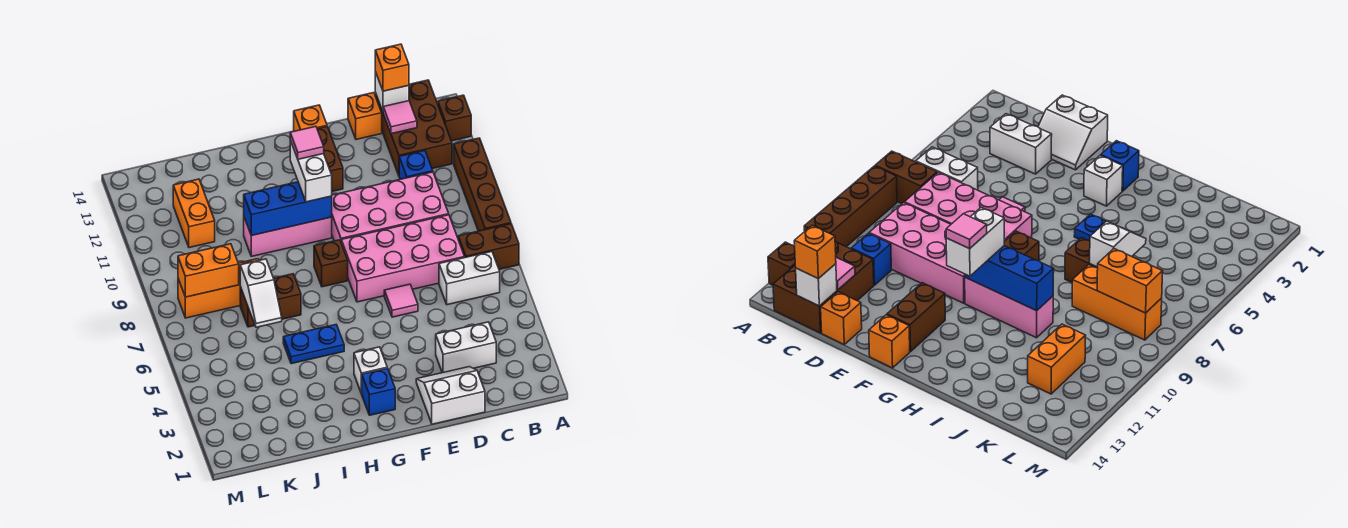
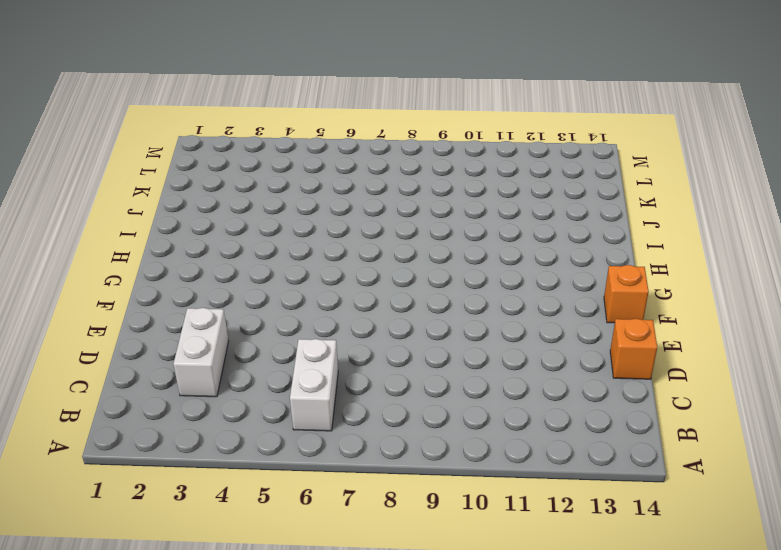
none -> brown 1x2 brick [458,224,519,269]
none -> brown 1x4 brick [454,138,511,231]
none -> brown 1x1 brick [438,95,471,141]
none -> brown 2x3 brick [375,80,452,175]

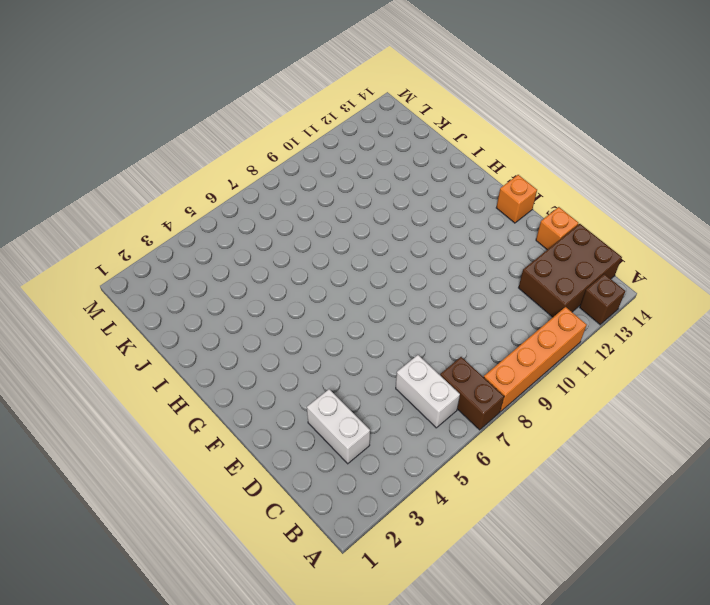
orange 1x4 brick [484,307,587,411] -> brown 1x4 brick [454,138,511,231]
none -> pink 2x4 brick [341,215,465,302]
none -> pink 2x4 brick [332,172,449,241]
none -> blue 1x1 brick [399,151,433,179]
none -> white 2x2 slope [416,367,485,424]

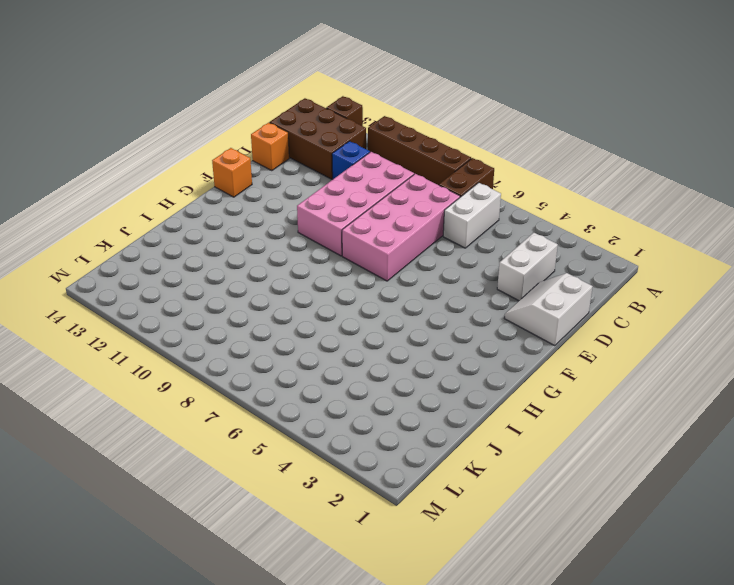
none -> pink 1x1 tile [384,284,418,317]
none -> brown 1x2 brick [317,127,343,191]
none -> blue 1x1 brick [362,368,395,415]
none -> white 1x1 brick [354,347,387,394]

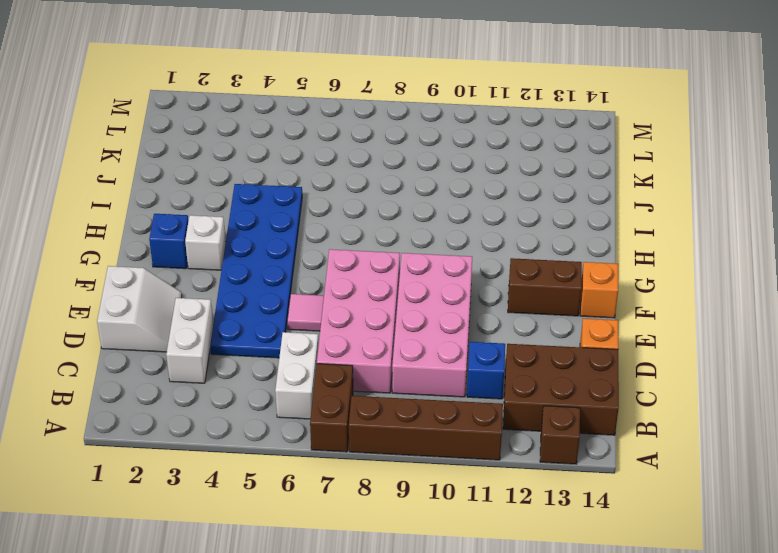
blue 2x6 plate [210,184,302,358] -> blue 1x2 plate [283,325,344,364]
none -> brown 1x1 brick [314,240,348,287]
none -> pink 1x3 brick [244,217,332,256]
none -> brown 1x2 brick [240,274,301,327]
none -> orange 1x3 brick [178,259,259,318]

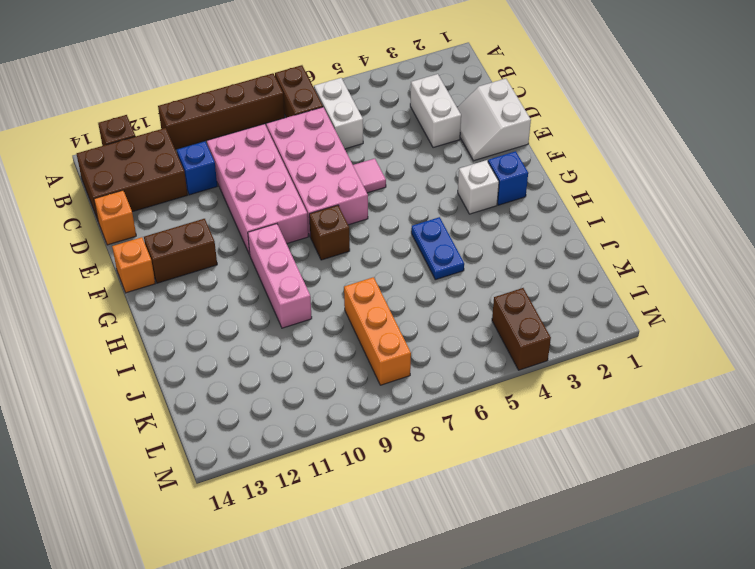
brown 1x2 brick [492,288,551,370] -> brown 1x2 brick moved to [240,274,301,327]
none -> orange 1x2 brick [173,179,215,248]
none -> pink 1x1 tile [383,101,417,134]
none -> white 1x1 brick [375,72,409,111]
none -> blue 1x3 brick [244,182,332,235]

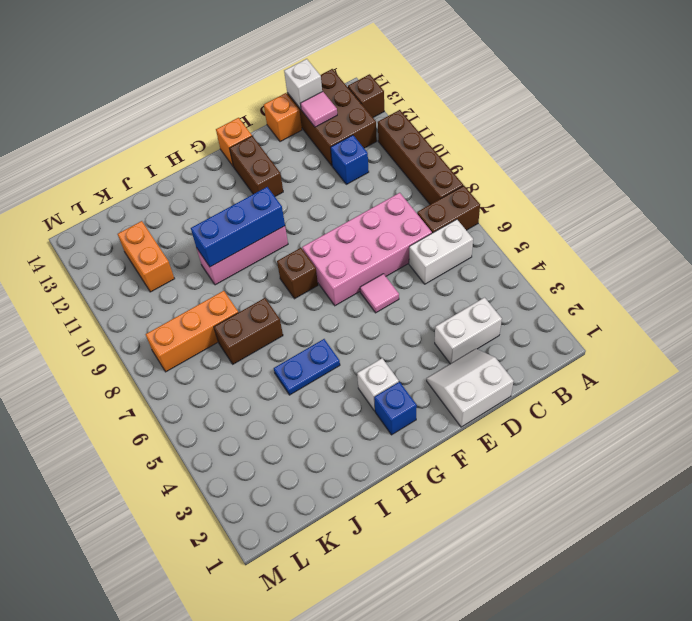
none -> pink 2x4 brick [332,172,449,241]
none -> white 1x2 slope [240,259,282,327]
none -> orange 1x2 brick [178,244,239,297]
none -> orange 1x1 brick [375,44,409,91]

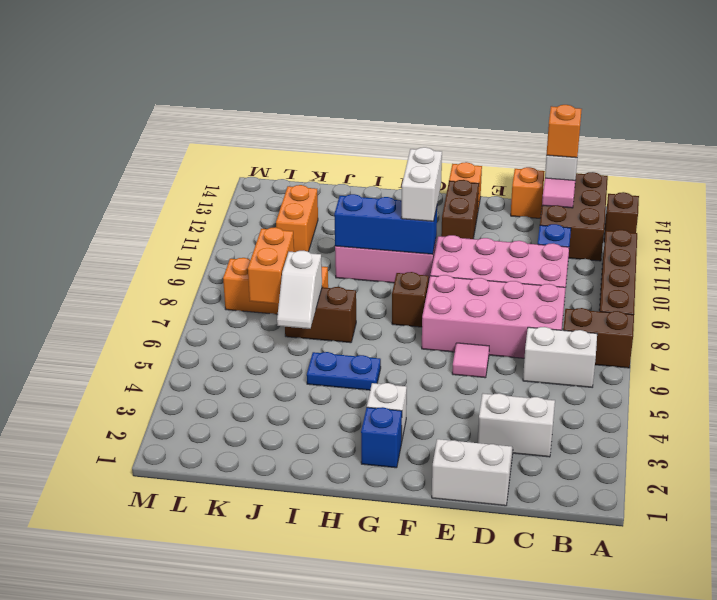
orange 1x2 brick [248,227,294,304] -> orange 1x2 brick turned to [178,244,239,297]
none -> pink 1x1 tile [290,127,324,159]

